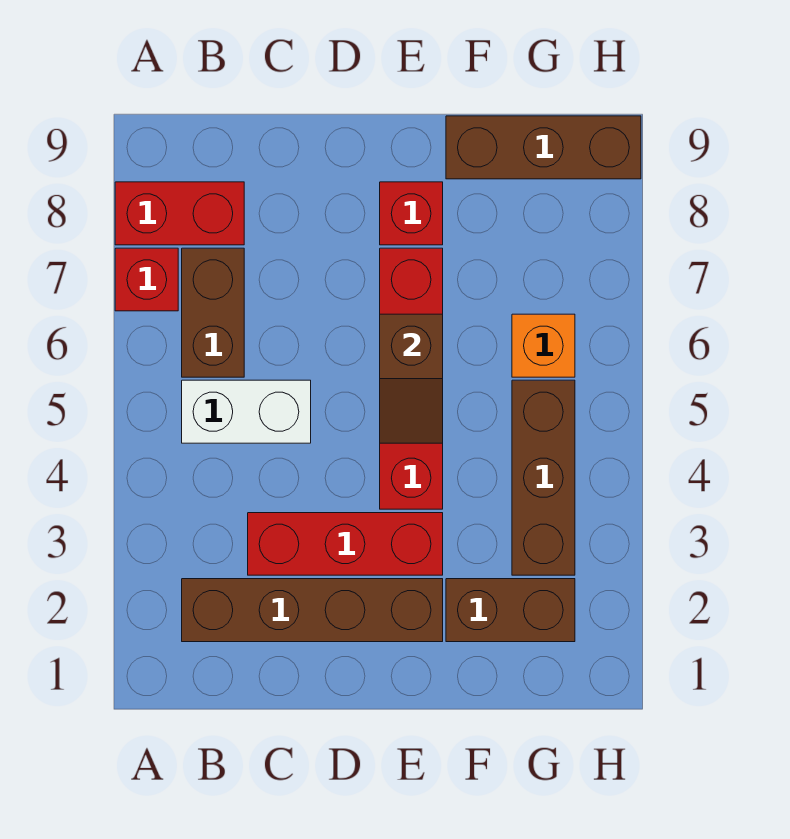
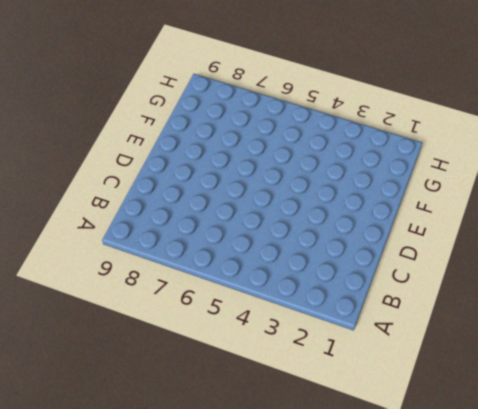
none -> red 1x1 brick [115,248,178,311]
none -> red 1x2 brick [115,182,244,245]
none -> brown 1x4 brick [182,579,443,642]

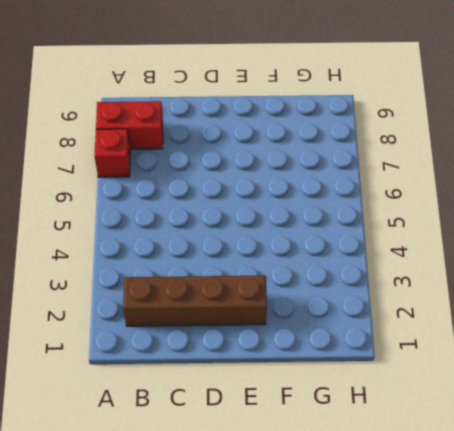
none -> white 1x2 brick [182,380,311,443]
none -> brown 1x2 brick [182,248,244,377]
none -> red 1x3 brick [248,513,443,575]

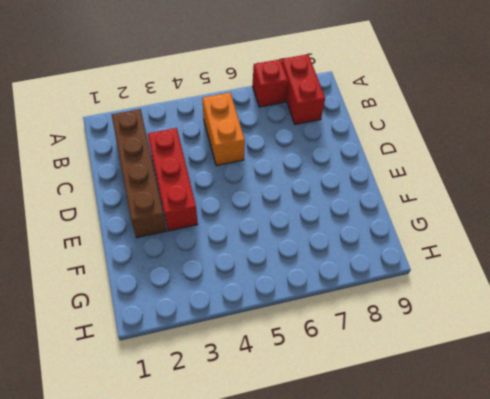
orange 1x2 brick [202,93,245,166] -> white 1x2 brick [182,380,311,443]
none -> brown 1x2 brick [182,248,244,377]
none -> red 1x4 brick [380,248,443,509]
none -> red 1x1 brick [380,182,443,245]

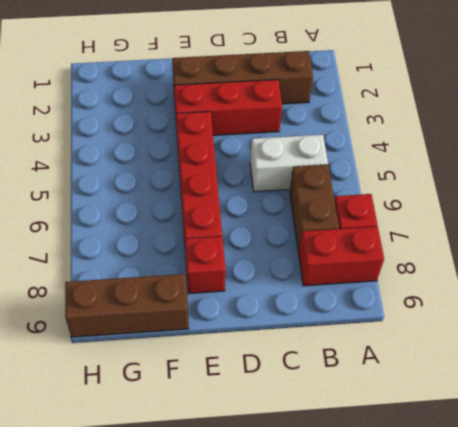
none -> brown 1x2 brick [446,579,575,642]
none -> brown 1x3 brick [512,380,575,575]
none -> orange 1x1 brick [512,314,575,377]

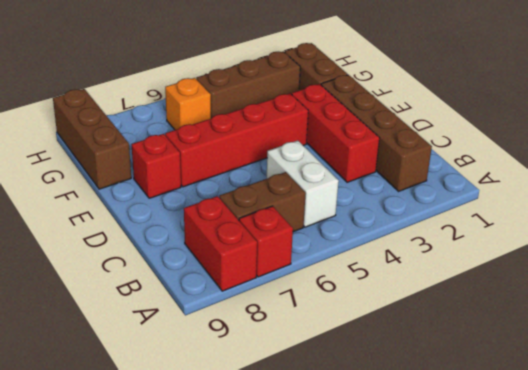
none -> brown 1x2 slope [380,314,443,443]

